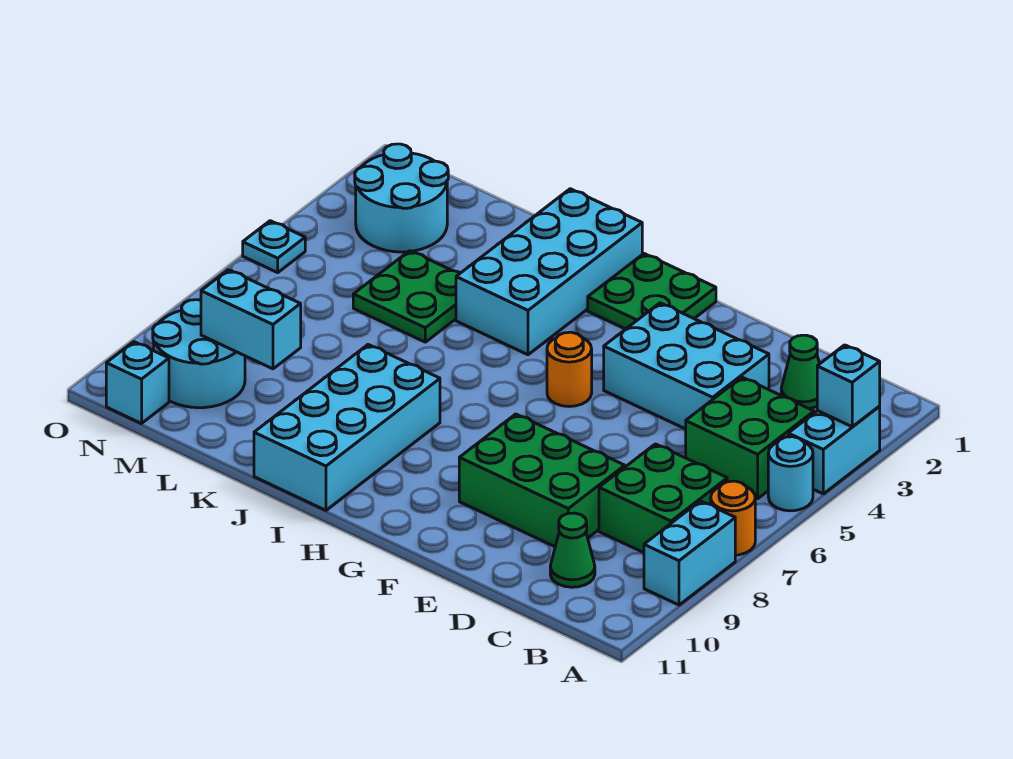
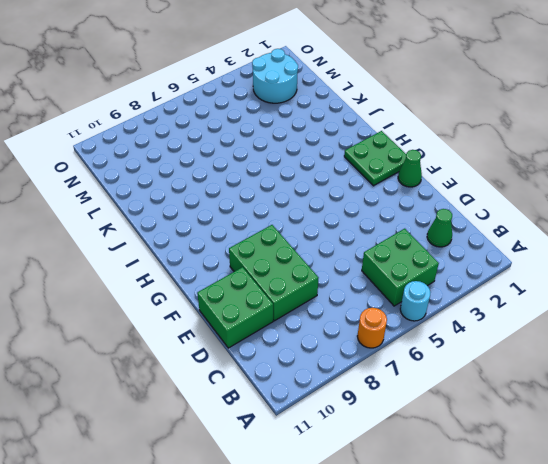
green 2x2 brick [197,267,273,348] -> green 2x2 brick moved to [599,444,727,553]
green 1x1 cone [398,150,422,187] -> green 1x1 cone moved to [550,513,595,587]
none -> cyan 1x2 brick [788,406,880,494]
none -> cyan 1x2 brick [644,501,735,605]
none -> cyan 2x3 brick [604,303,769,429]

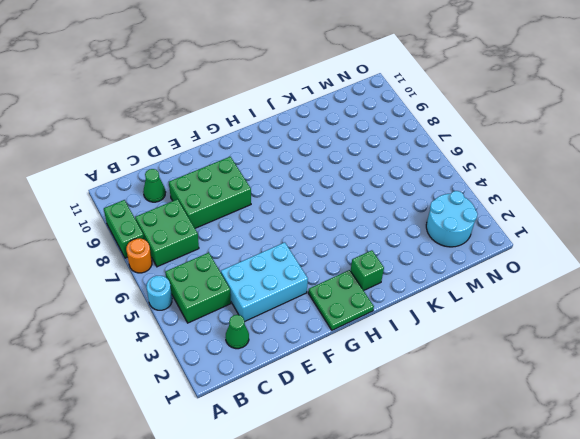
green 1x2 brick [104,200,144,258] -> cyan 1x2 brick [644,501,735,605]
green 1x1 brick [351,250,384,291] -> cyan 2x4 brick [456,189,642,355]
none -> cyan 1x2 brick [788,406,880,494]
none -> orange 1x1 round brick [547,332,592,406]
none -> cyan 2x4 brick [254,345,440,510]

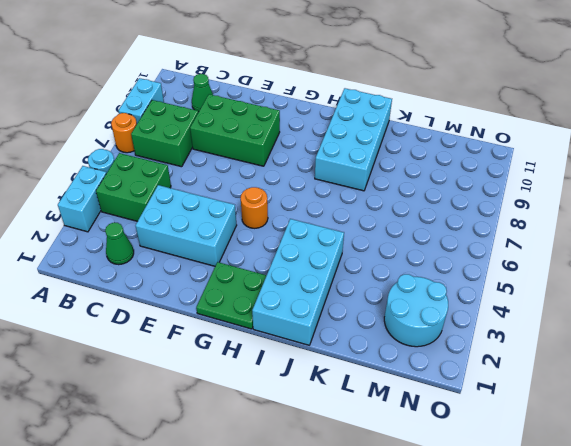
none -> green 2x2 plate [353,251,460,342]
none -> cyan 2x2 round brick [153,300,245,408]
none -> cyan 1x1 brick [106,342,169,424]

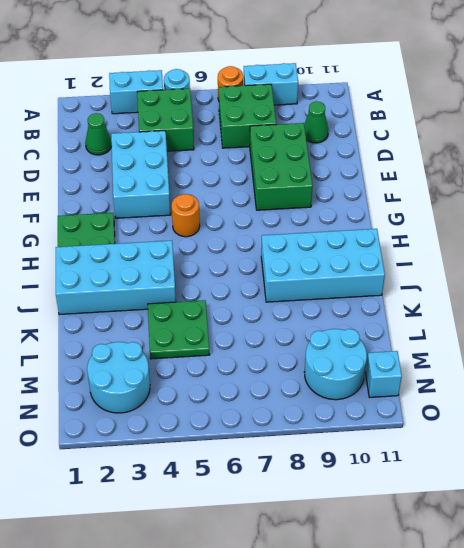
none -> cyan 1x1 plate [243,221,305,273]
none -> cyan 1x1 brick [817,345,880,427]
none -> cyan 1x2 brick [201,270,301,369]

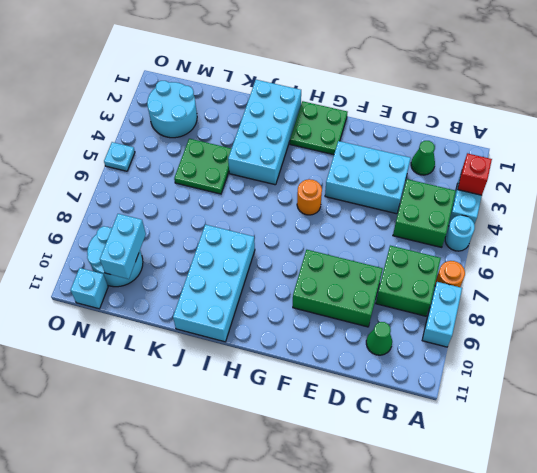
red 1x1 brick [458,153,492,195] -> cyan 1x1 brick [817,345,880,427]
cyan 1x2 brick [100,214,146,279] -> cyan 1x2 brick turned to [201,270,301,369]

